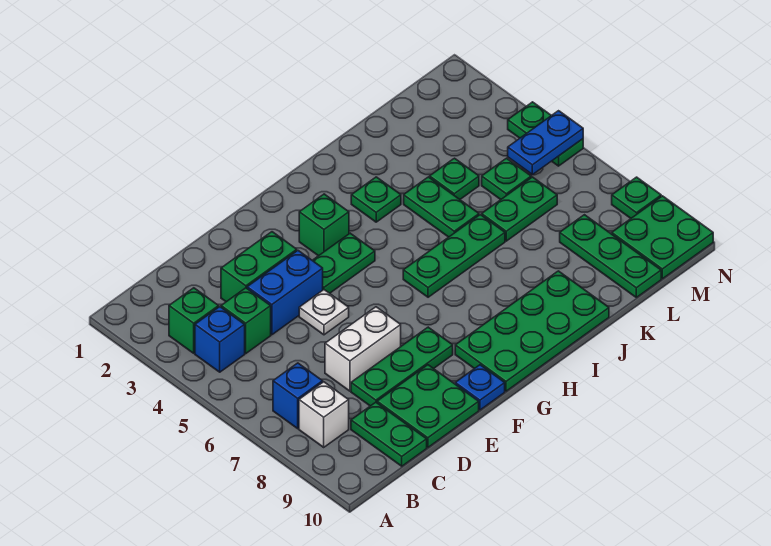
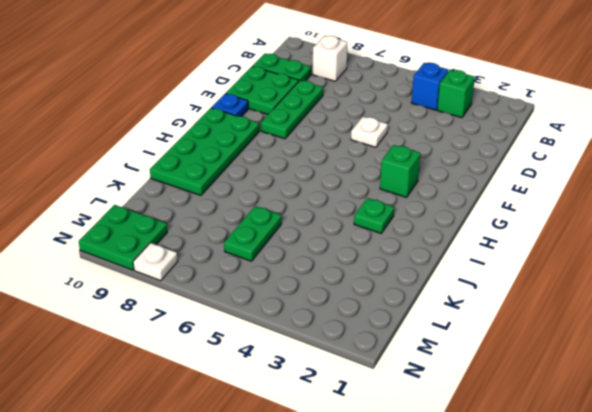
white 1x1 plate [133,243,178,281] -> green 1x1 plate [612,177,661,218]
none -> blue 1x1 brick [273,363,323,429]
none -> green 1x1 brick [221,288,271,353]
none -> green 1x2 brick [221,232,297,302]

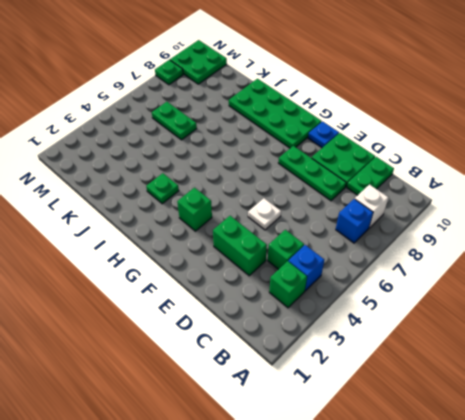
none -> blue 1x2 brick [247,251,323,335]
none -> white 1x2 brick [325,307,401,391]
none -> green 1x2 plate [312,233,375,293]

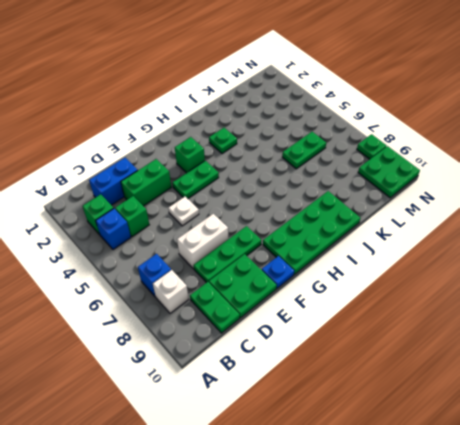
blue 1x2 brick [89,158,138,205] -> blue 1x2 brick moved to [247,251,323,335]
none -> green 1x3 plate [403,215,505,297]
none -> green 1x2 plate [404,177,479,237]
none -> green 1x1 plate [430,158,479,199]

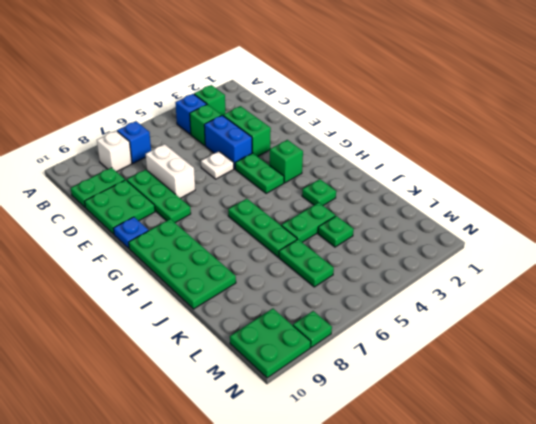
none -> green 1x1 plate [482,158,531,200]
none -> green 1x3 plate [560,215,661,297]
none -> green 1x2 plate [508,102,583,166]

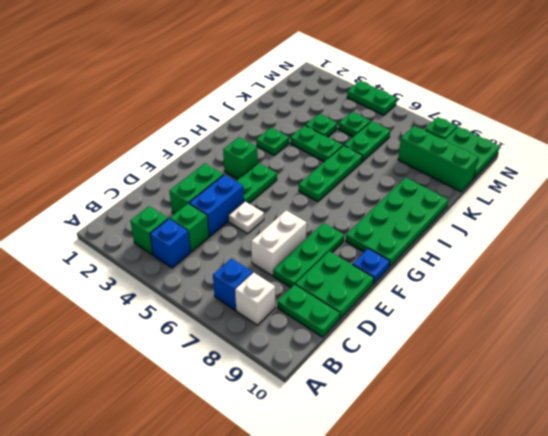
green 1x3 brick [398,126,478,192] -> green 1x3 plate [560,215,661,297]
none -> blue 1x2 plate [508,111,583,175]

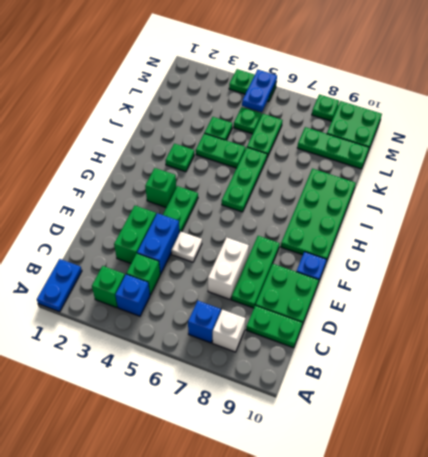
blue 1x2 plate [37,259,82,312] -> none

